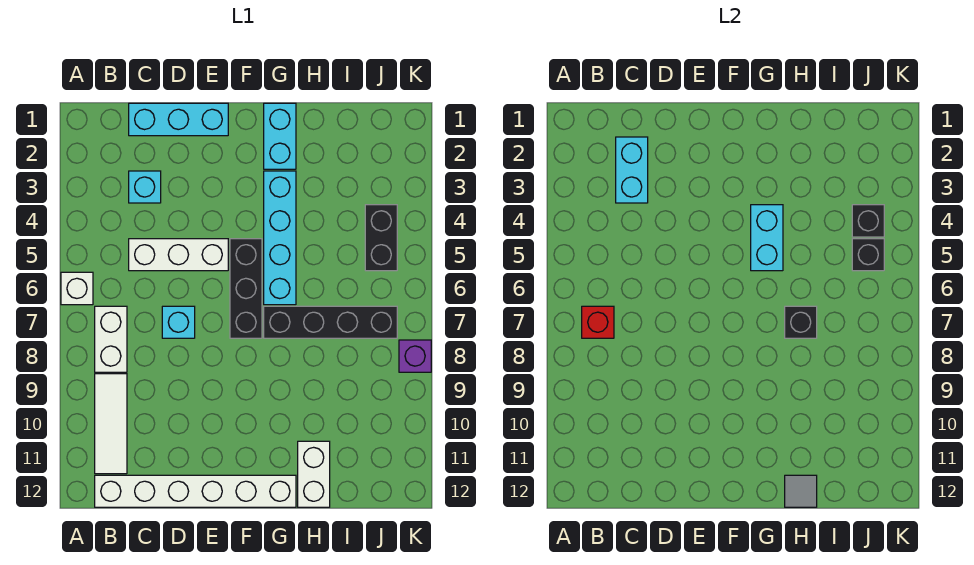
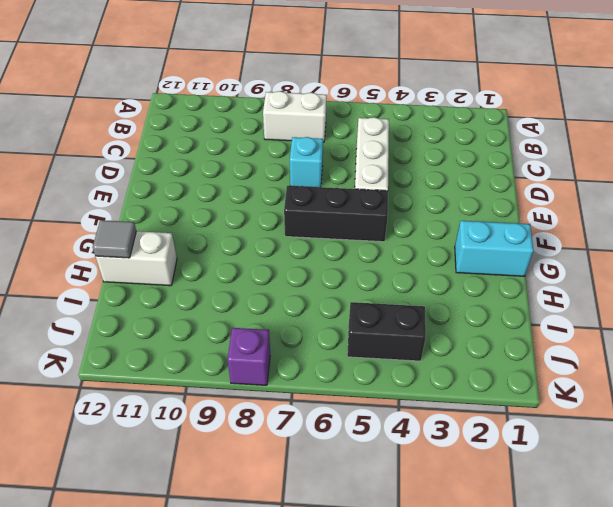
none -> white 1x1 brick [61,272,93,305]
none -> white 1x3 tile [95,374,127,474]
none -> white 1x6 brick [95,475,296,507]

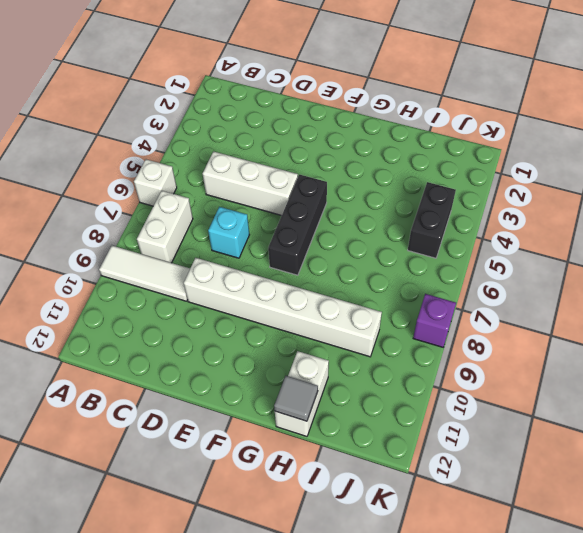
white 1x3 tile [99,246,190,301] -> white 1x3 tile turned to [95,374,127,474]
white 1x6 brick [184,258,382,357] -> white 1x6 brick moved to [95,475,296,507]
none -> cyan 1x3 brick [129,103,228,136]
none -> cyan 1x1 brick [129,171,161,203]
none -> cyan 1x2 brick [264,103,296,169]

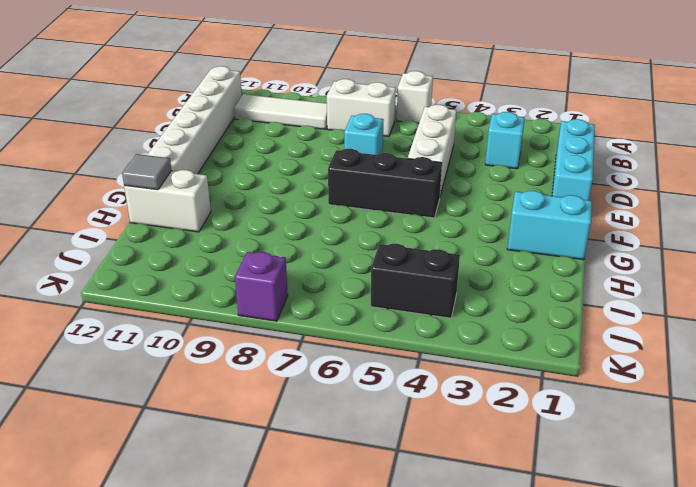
none -> cyan 1x4 brick [264,171,296,305]
none -> black 1x4 brick [264,306,397,338]
none -> red 1x1 brick [582,306,614,338]

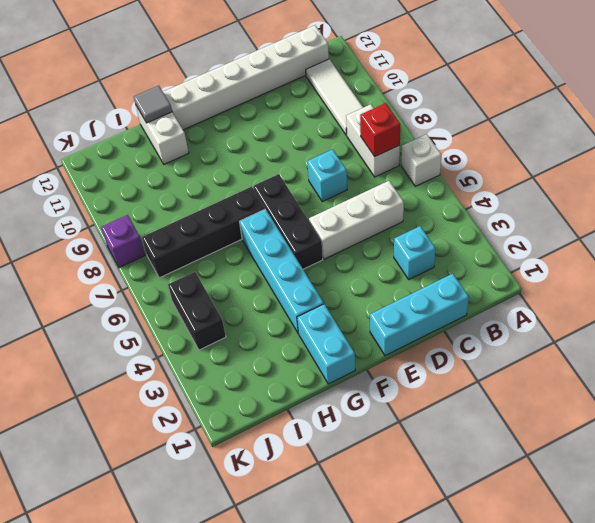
none -> cyan 1x2 brick [616,137,648,203]
none -> cyan 1x2 brick [751,205,783,271]
none -> black 1x1 brick [785,306,817,338]

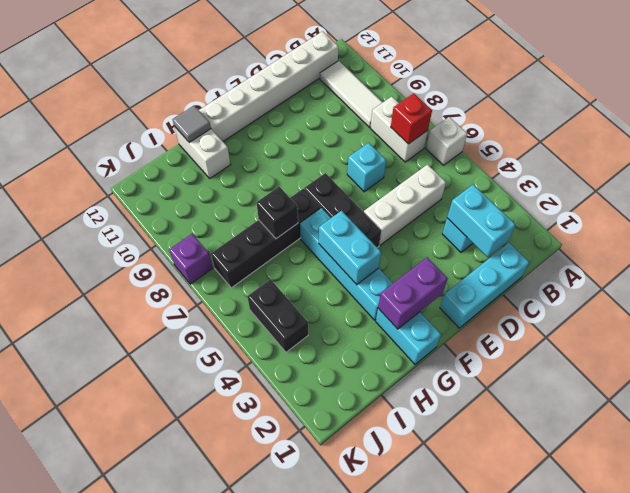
purple 1x2 brick [378,257,448,329] -> none
none -> black 1x1 brick [852,205,884,237]
none -> black 1x1 brick [852,239,884,271]

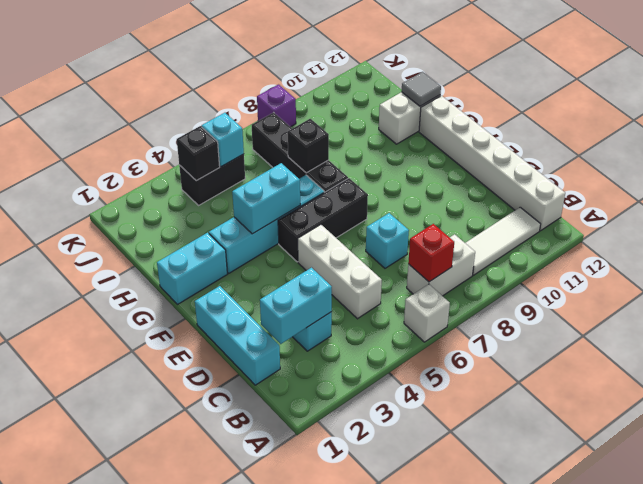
cyan 1x1 brick [202,113,244,167] -> black 1x1 brick [852,239,884,271]

